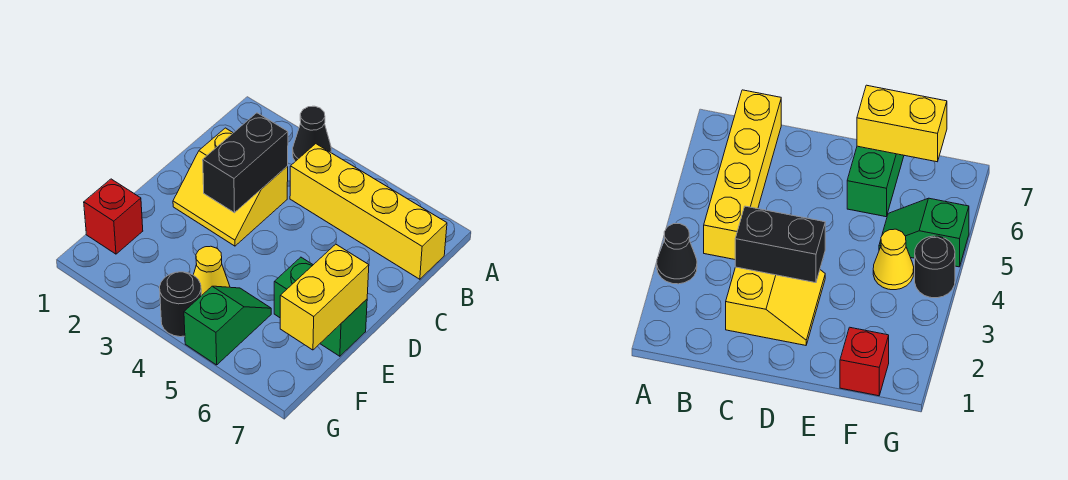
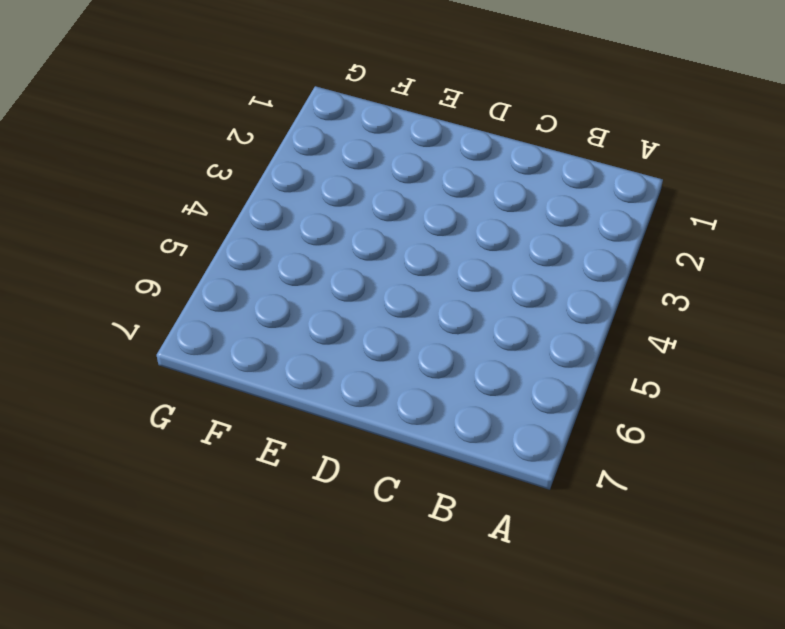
none -> black 1x1 cone [293,106,331,161]
none -> yellow 1x4 brick [290,144,447,279]

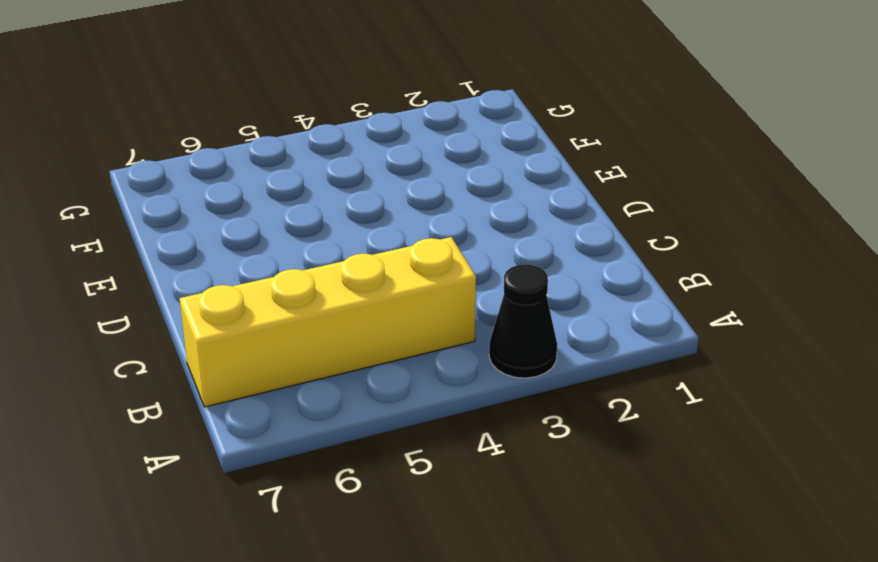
none -> yellow 2x2 slope [173,128,288,246]
none -> green 1x2 brick [274,257,367,356]

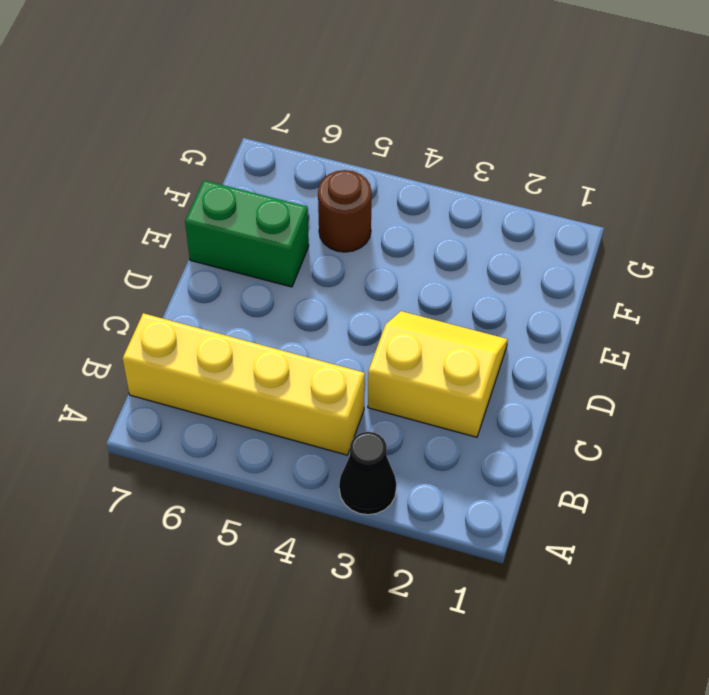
brown 1x1 round brick [318,170,372,252] -> green 1x2 slope [184,286,271,365]
none -> red 1x1 brick [84,179,143,254]
none -> yellow 1x1 cone [194,246,230,296]

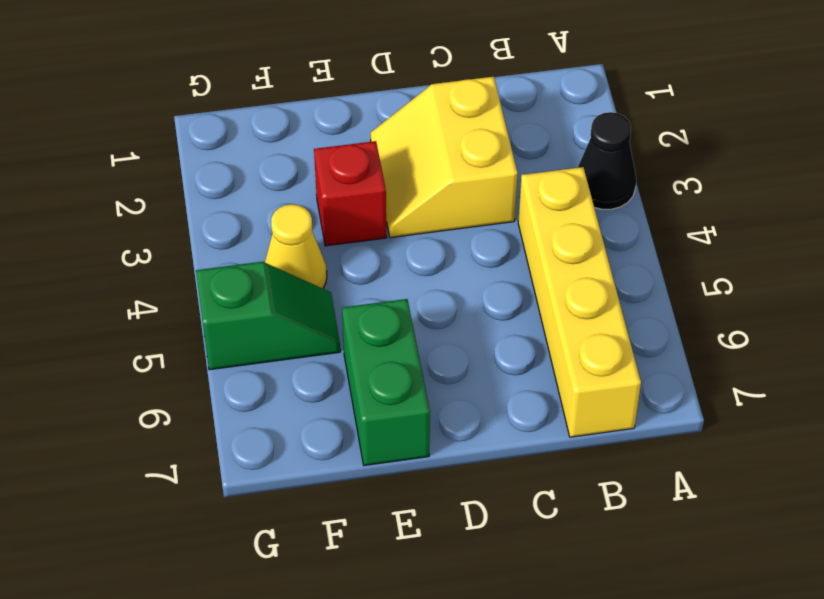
red 1x1 brick [314,141,387,246] -> red 1x1 brick moved to [84,179,143,254]
none -> black 1x1 round brick [160,272,201,337]
none -> black 1x2 brick [203,113,288,213]

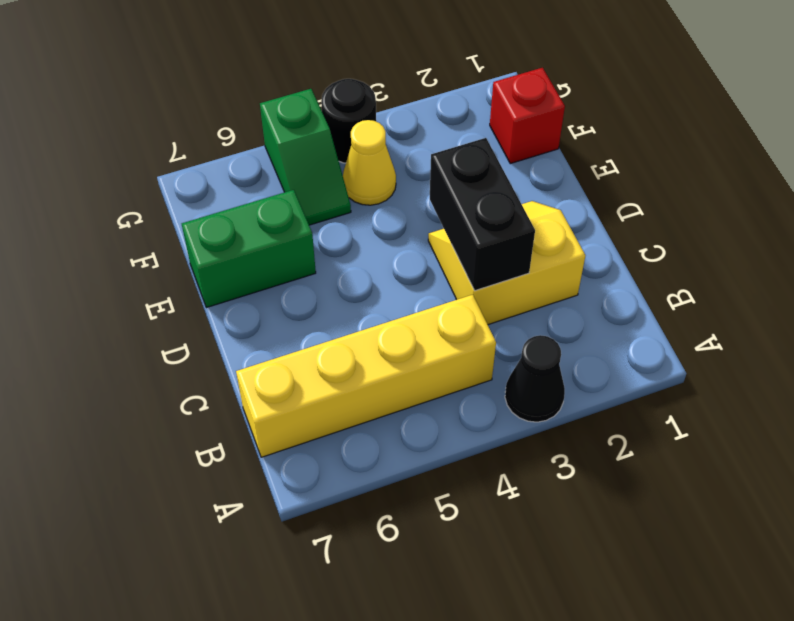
none -> yellow 1x2 brick [280,244,369,350]

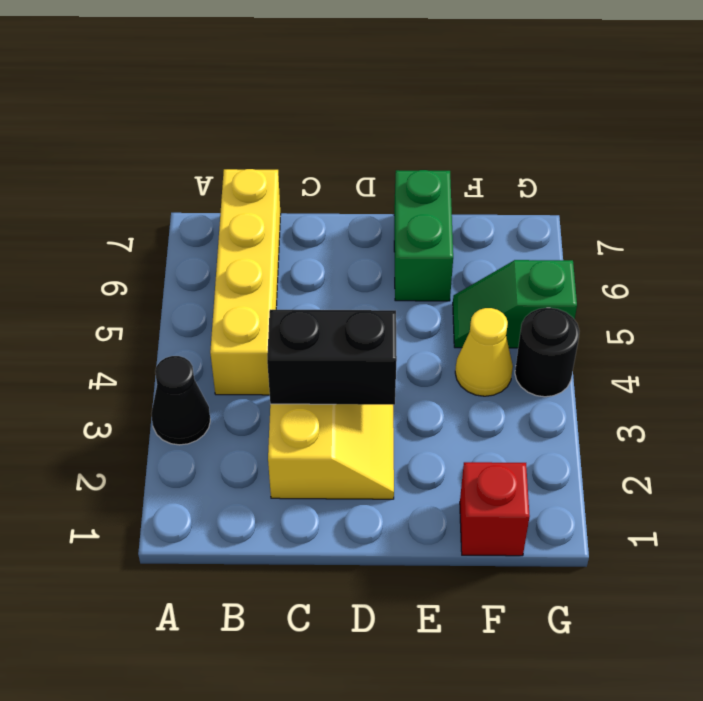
none -> yellow 1x2 brick [280,244,369,350]

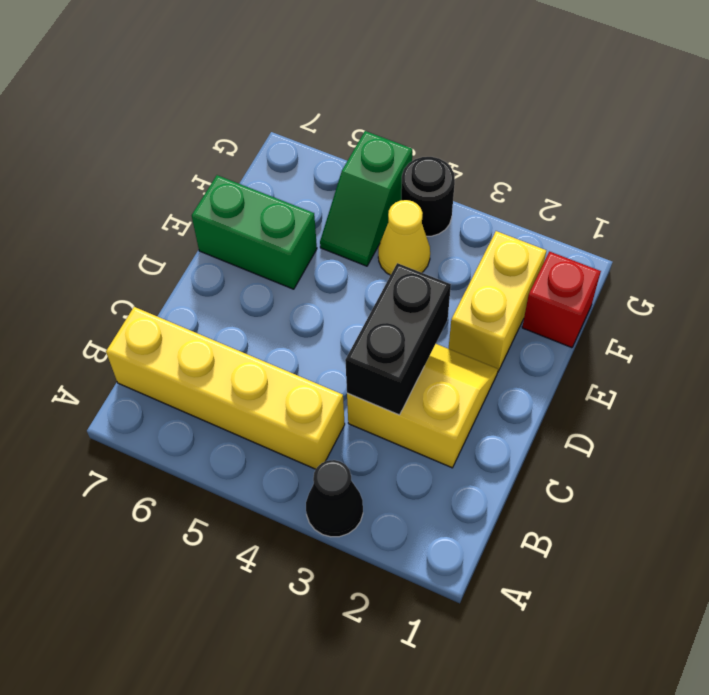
yellow 1x2 brick [449,231,547,371] -> yellow 1x2 brick moved to [280,244,369,350]

